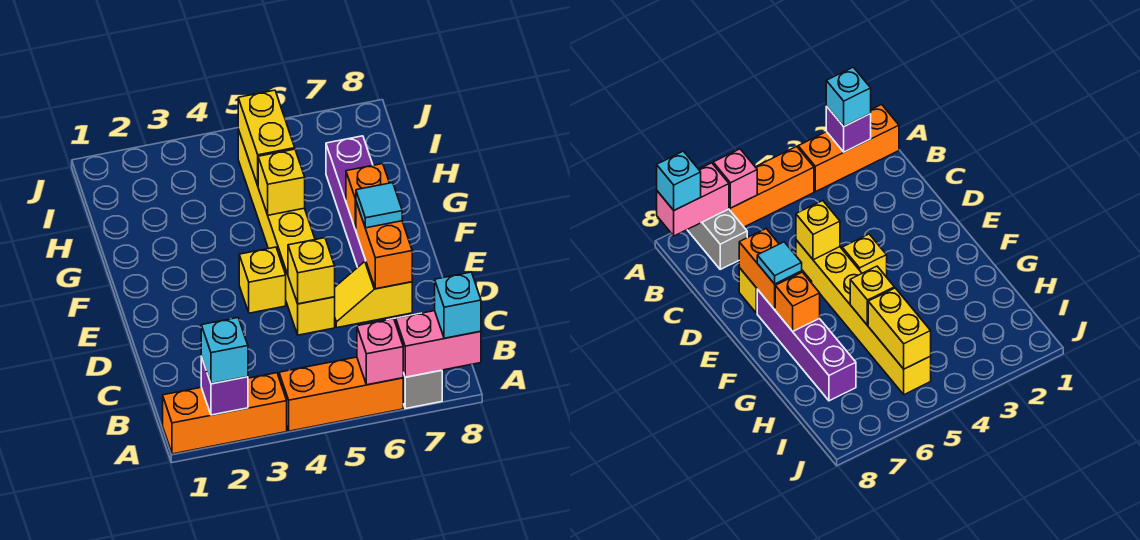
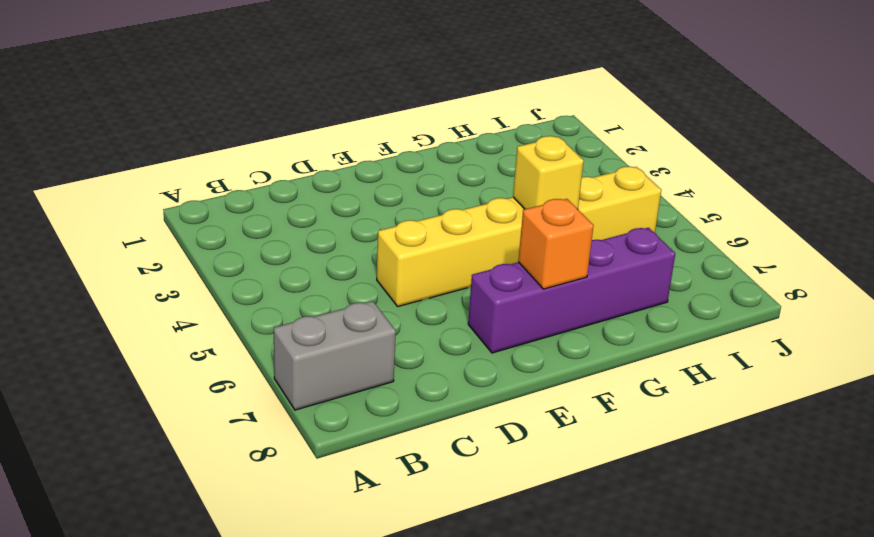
none -> orange 1x3 brick [163,373,287,454]
none -> orange 1x3 brick [279,357,403,431]
none -> yellow 1x2 slope [335,261,412,328]

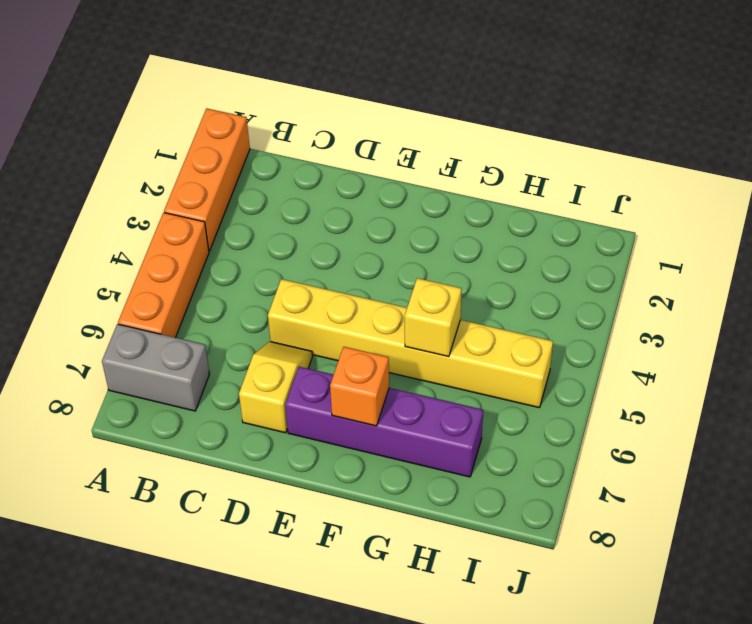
none -> yellow 1x1 brick [239,247,286,313]
none -> purple 1x1 brick [201,357,248,415]
none -> pink 1x1 brick [357,319,403,385]

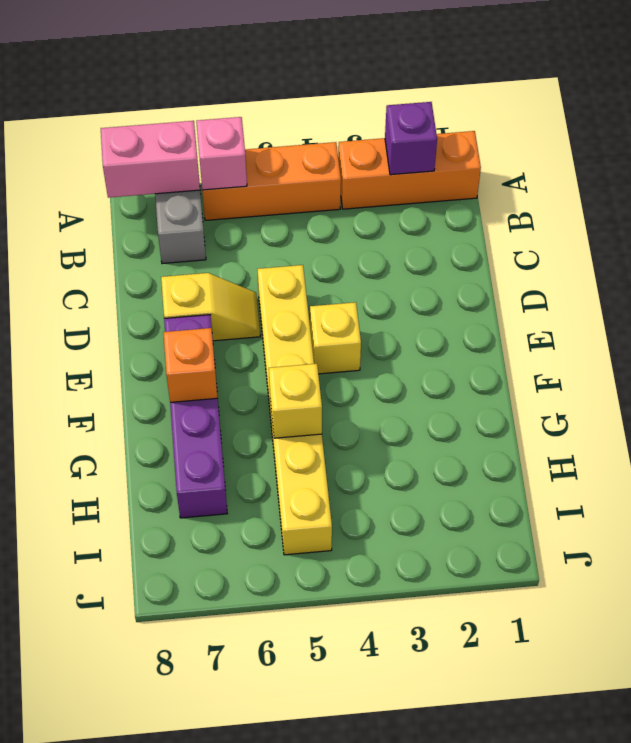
none -> yellow 1x1 brick [288,238,335,304]
none -> orange 1x2 brick [356,202,412,289]
none -> yellow 1x2 brick [238,90,295,185]

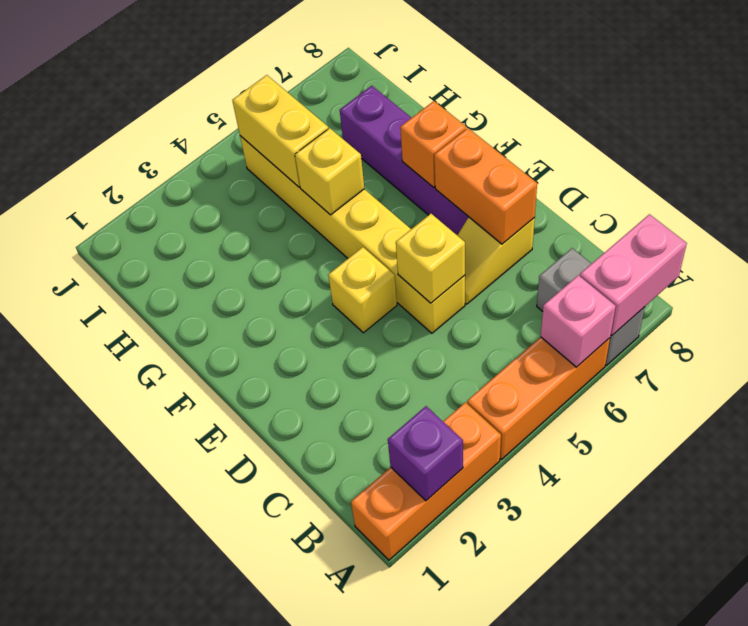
none -> cyan 1x1 brick [201,318,248,384]
none -> cyan 1x1 brick [435,272,481,338]
none -> cyan 1x1 tile [356,183,402,228]

